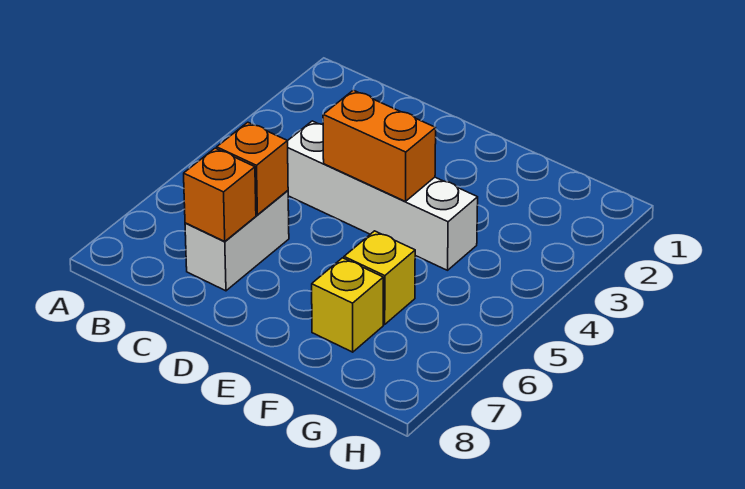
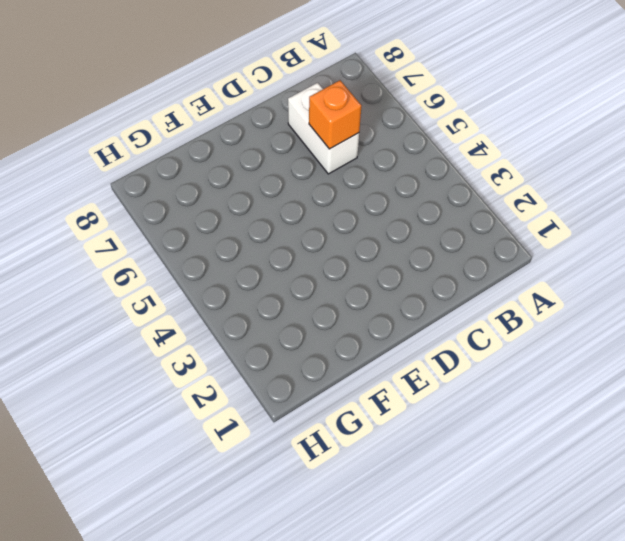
none -> white 1x4 brick [288,121,478,270]
none -> yellow 1x1 brick [344,231,415,324]

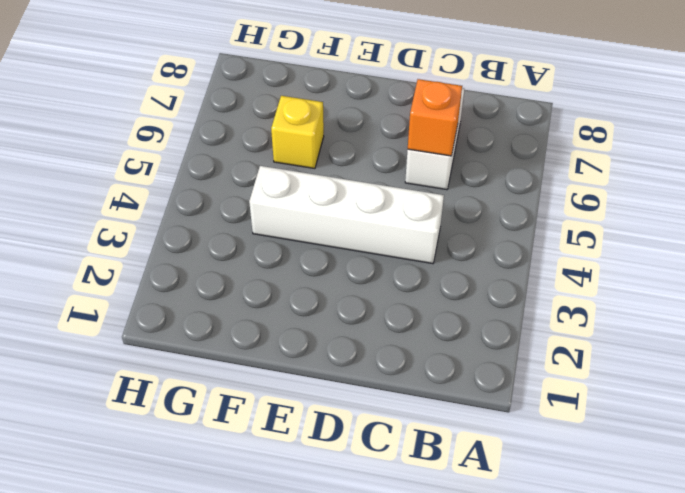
none -> yellow 1x1 brick [312,258,383,352]
none -> orange 1x1 brick [184,148,256,241]

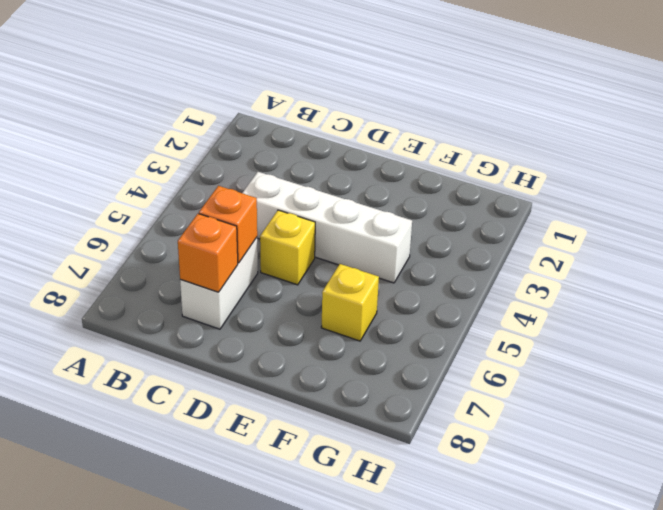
yellow 1x1 brick [260,210,315,285] -> yellow 1x1 brick moved to [312,258,383,352]
none -> orange 1x2 brick [323,90,436,201]

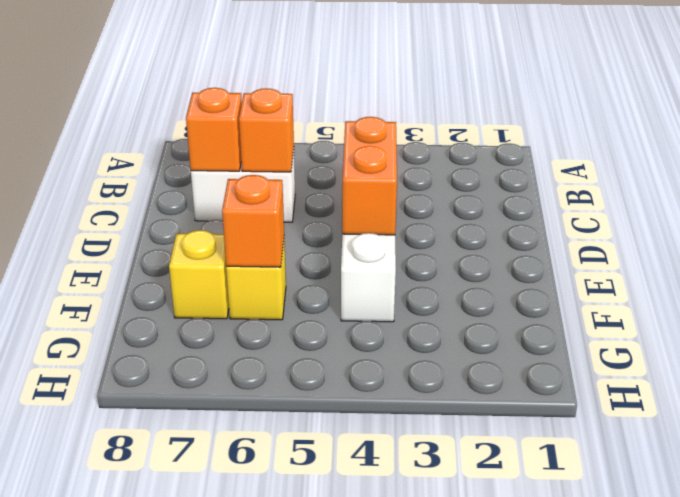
orange 1x1 brick [222,175,284,267] -> none

